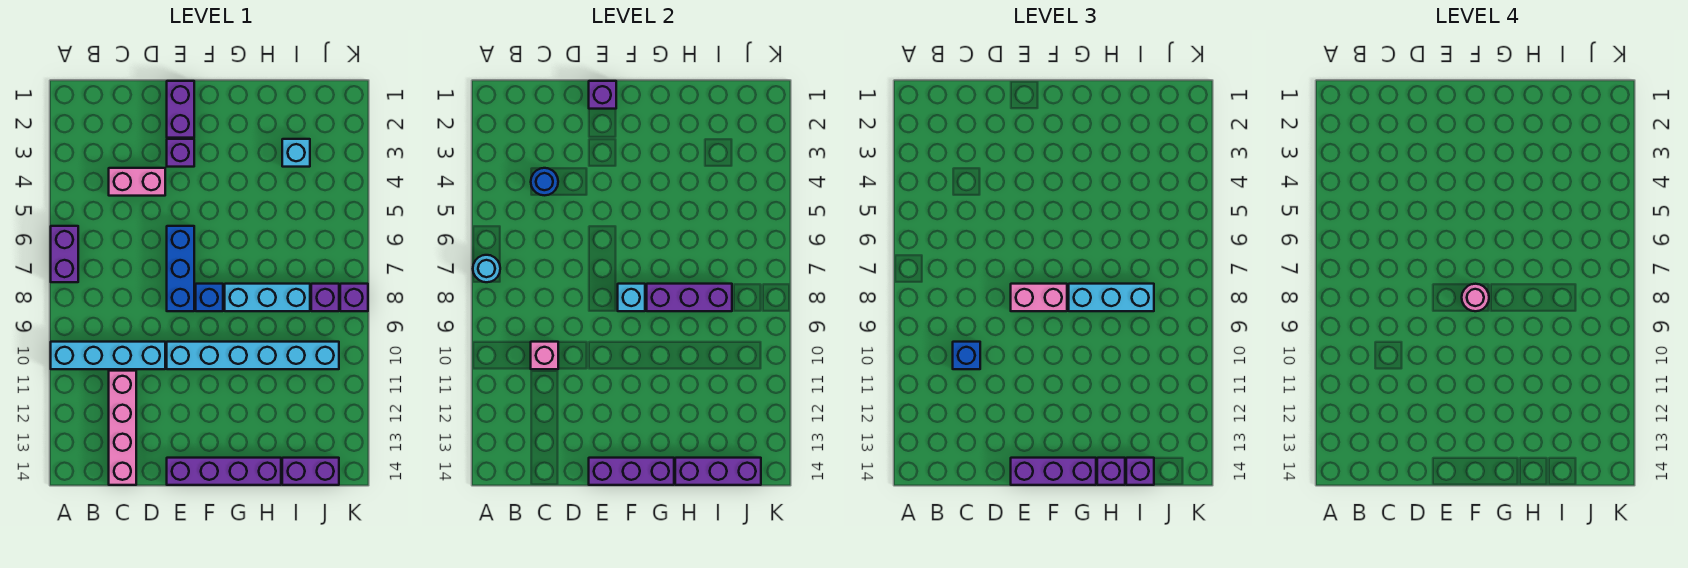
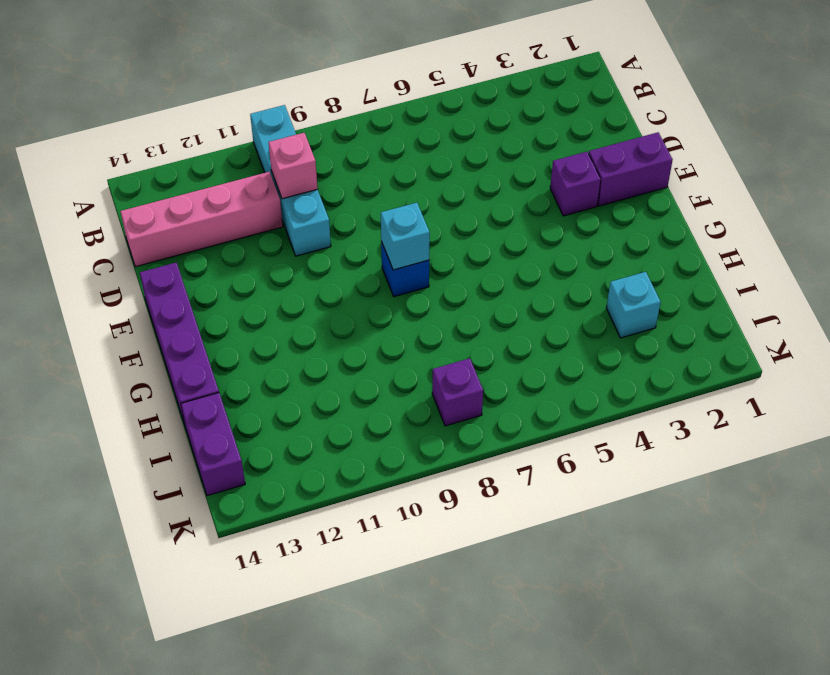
none -> purple 1x2 brick [51,226,78,282]
none -> pink 1x2 brick [109,168,165,196]
none -> blue 1x3 brick [167,226,194,311]
none -> cyan 1x6 brick [167,342,339,369]

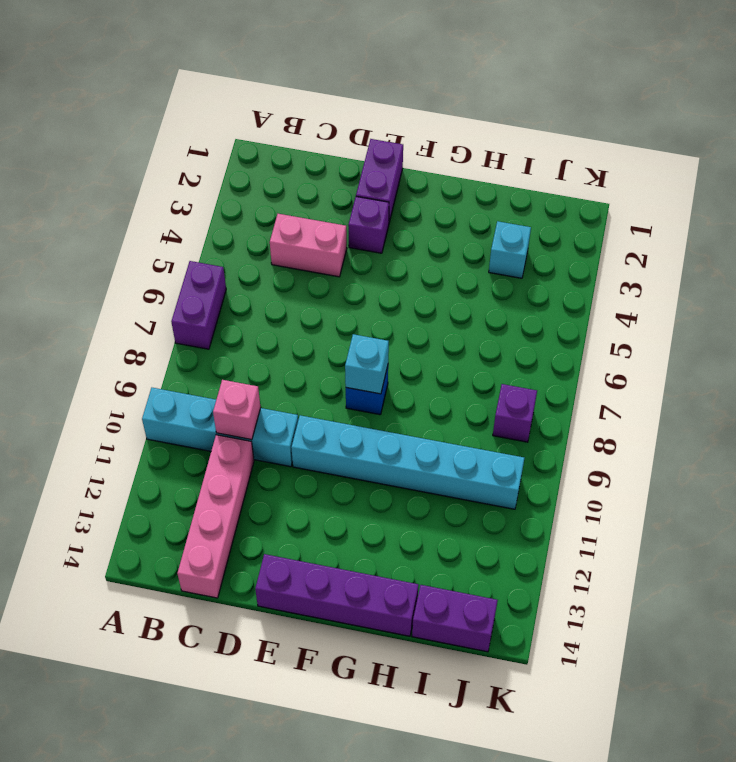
none -> blue 1x3 brick [167,226,194,311]
none -> cyan 1x3 brick [225,284,310,311]
none -> purple 1x1 brick [340,284,368,311]
none -> cyan 1x1 round brick [473,255,500,282]

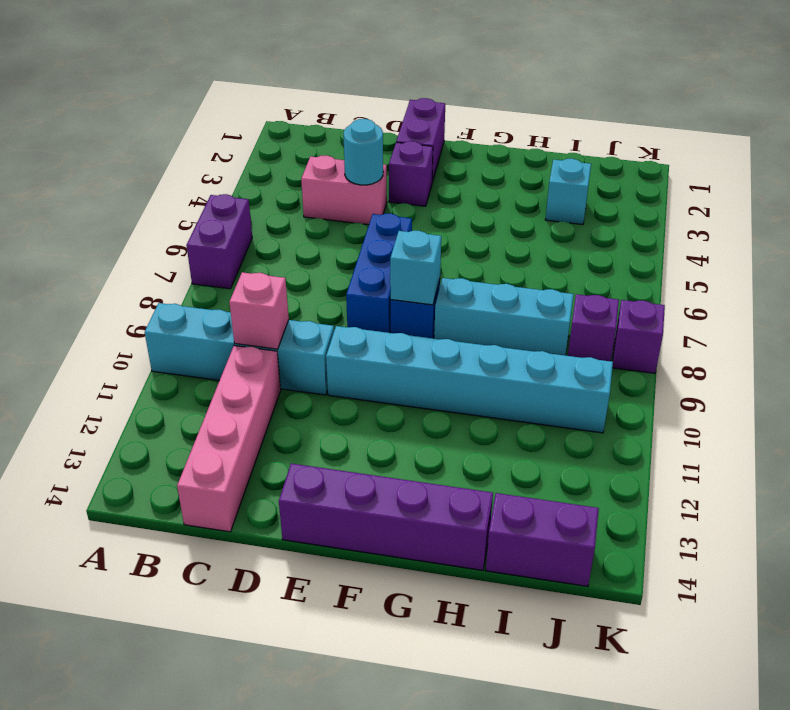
cyan 1x1 round brick [344,119,383,185] -> cyan 1x1 round brick moved to [473,255,500,282]
none -> blue 1x1 round brick [531,168,558,195]
none -> purple 1x1 brick [589,81,616,109]
none -> purple 1x3 brick [589,458,674,485]
none -> purple 1x3 brick [647,284,732,311]

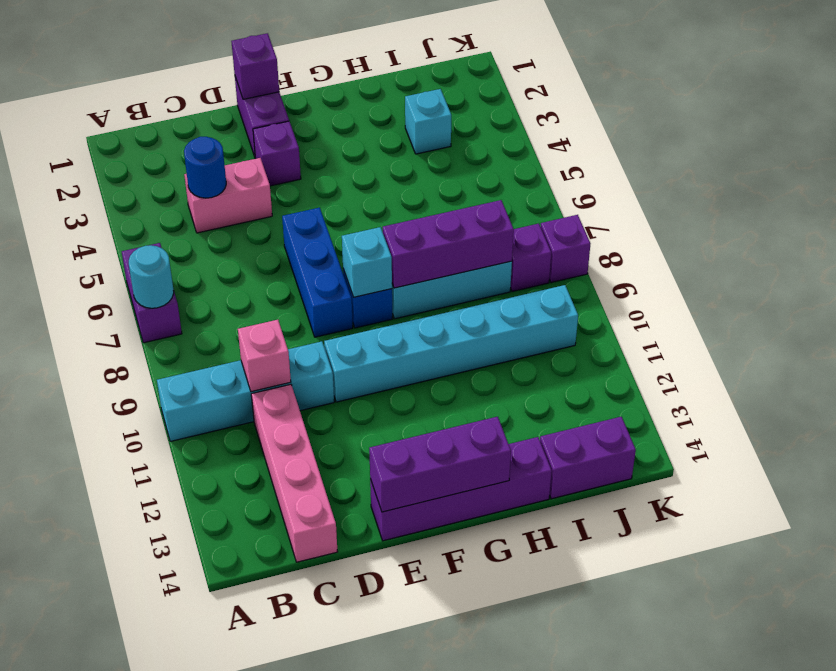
none -> purple 1x3 brick [675,458,761,485]
none -> blue 1x1 brick [953,342,980,369]
none -> pink 1x2 brick [1011,284,1067,311]
none -> purple 1x3 brick [1011,458,1096,485]

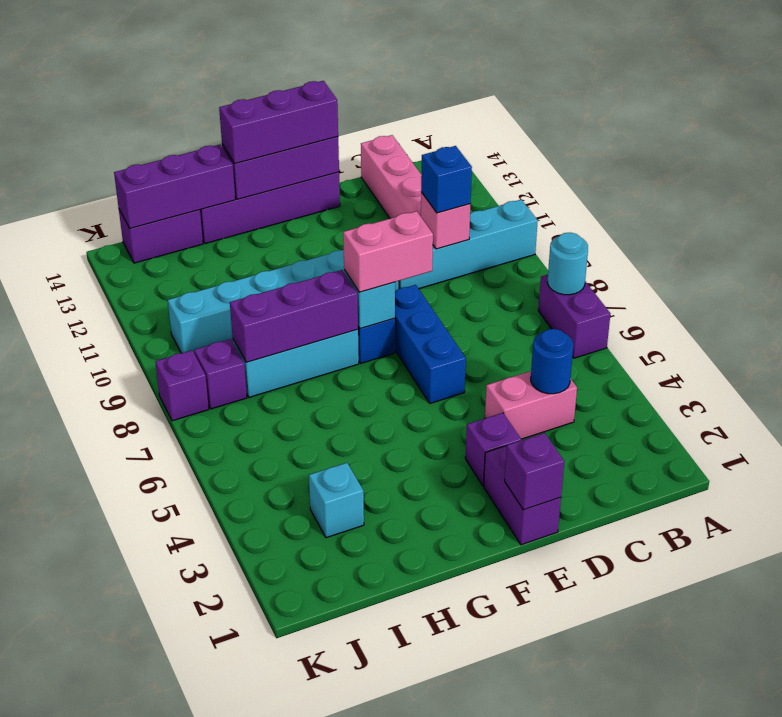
none -> cyan 1x3 brick [1069,284,1154,311]
none -> purple 1x1 brick [1097,458,1125,485]
none -> purple 1x1 brick [1126,458,1154,485]
none -> pink 1x1 round brick [1462,284,1489,311]

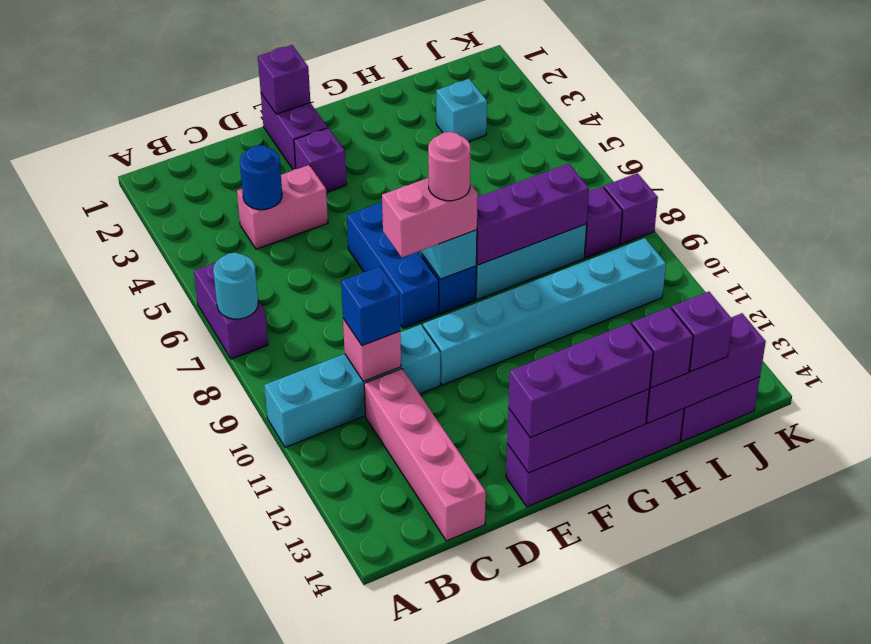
none -> cyan 1x3 brick [1069,284,1154,311]

